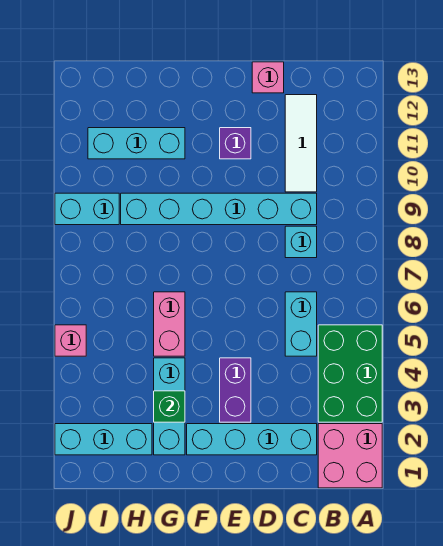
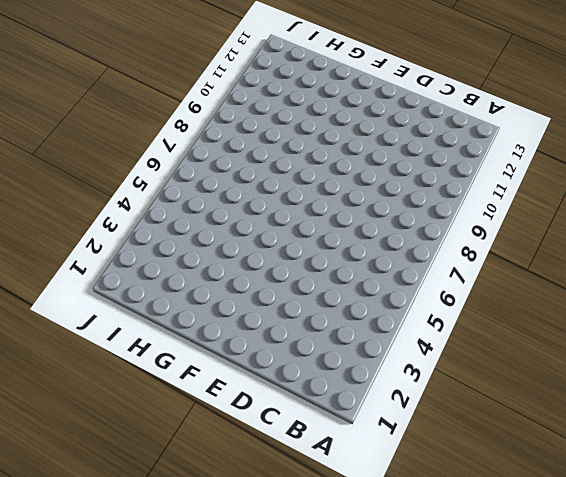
none -> pink 2x2 brick [318,424,382,488]
none -> green 2x3 brick [318,325,382,422]
none -> cyan 1x4 brick [187,424,317,455]

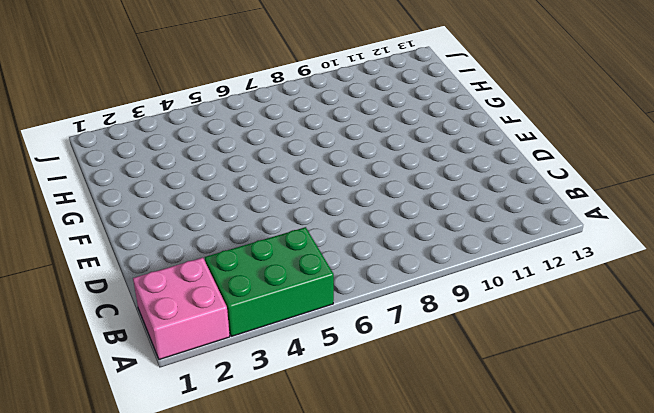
none -> cyan 1x4 brick [187,424,317,455]
none -> cyan 1x2 brick [285,292,317,356]
none -> cyan 1x1 brick [285,226,317,258]

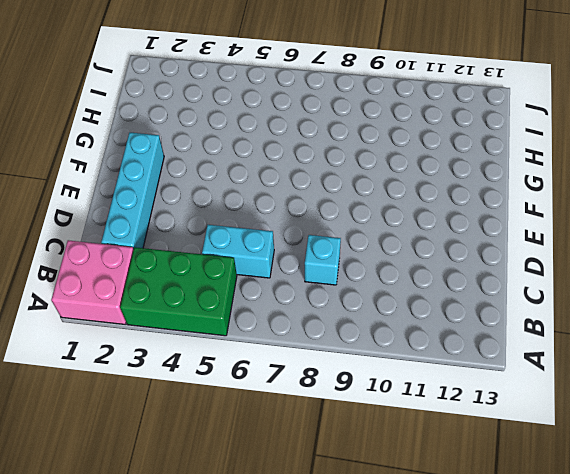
none -> cyan 1x6 brick [121,193,317,225]
none -> white 1x3 tile [285,95,317,192]
none -> pink 1x1 brick [252,62,284,93]

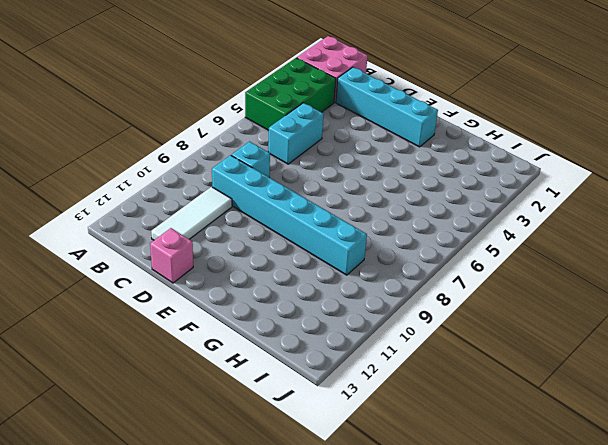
none -> purple 1x2 brick [220,358,251,422]
none -> purple 1x1 brick [220,128,251,159]
none -> cyan 1x3 brick [154,358,185,455]

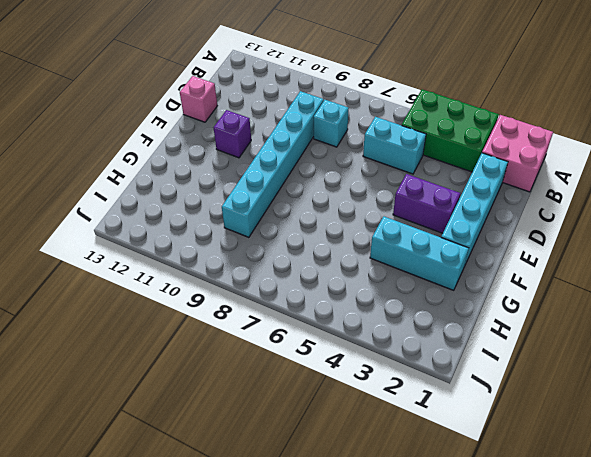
none -> white 1x3 tile [285,95,317,192]
none -> pink 1x2 brick [154,292,185,356]
none -> cyan 1x3 brick [88,128,185,159]

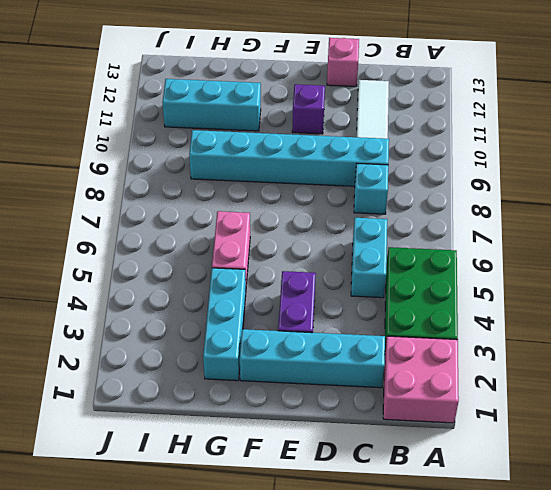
none -> cyan 1x3 brick [55,424,152,455]
none -> cyan 1x2 brick [55,193,119,225]
none -> pink 1x1 brick [55,325,86,356]

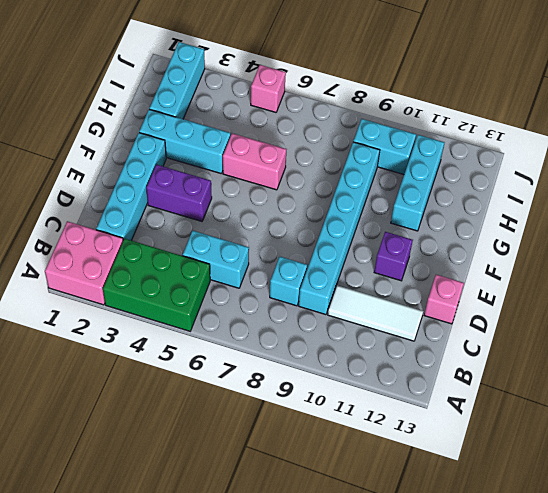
cyan 1x2 brick [353,119,416,174] -> cyan 1x2 brick turned to [55,193,119,225]
none -> green 1x1 brick [154,391,185,422]

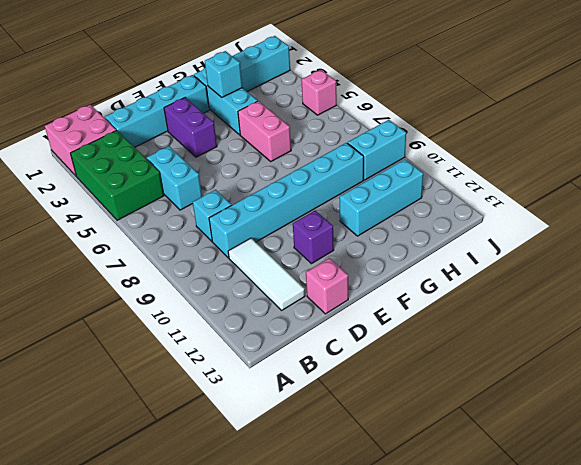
cyan 1x1 brick [205,51,242,97] -> green 1x1 brick [154,391,185,422]

